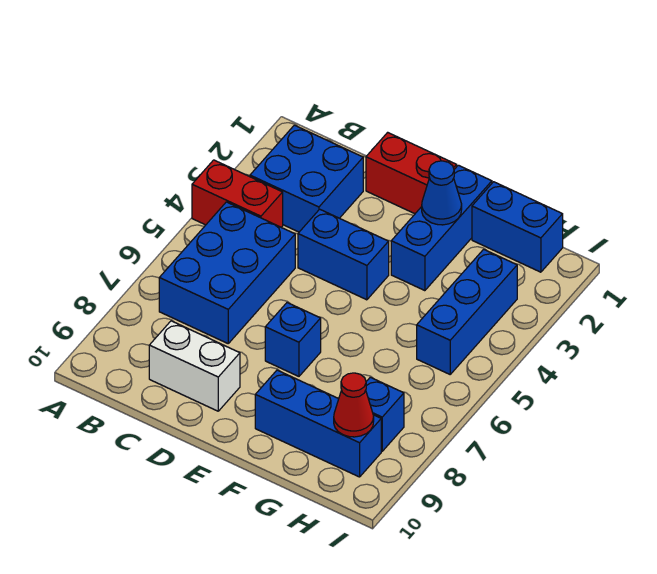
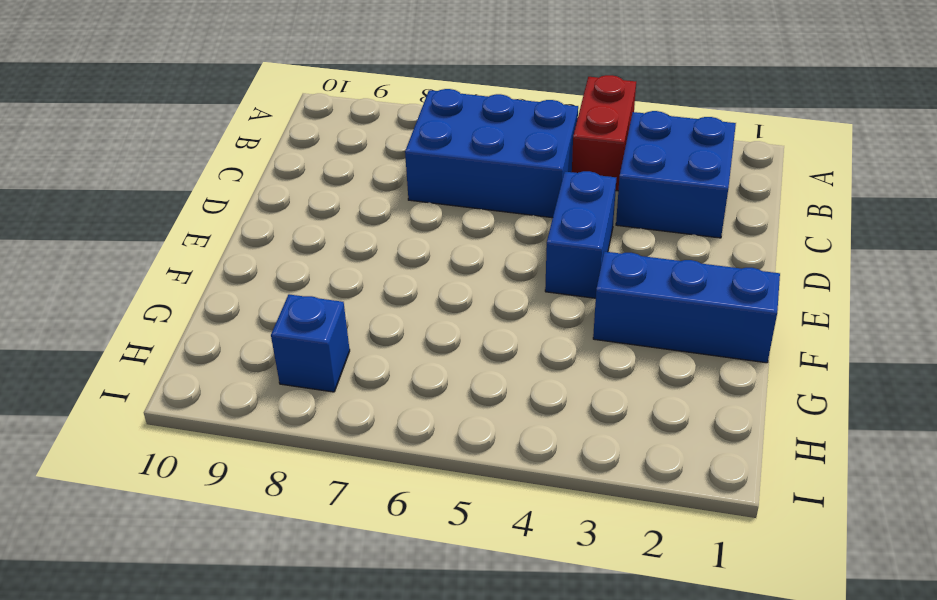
none -> white 1x2 brick [149,321,240,411]
none -> red 1x2 brick [366,132,457,214]
none -> blue 1x1 brick [265,303,321,376]

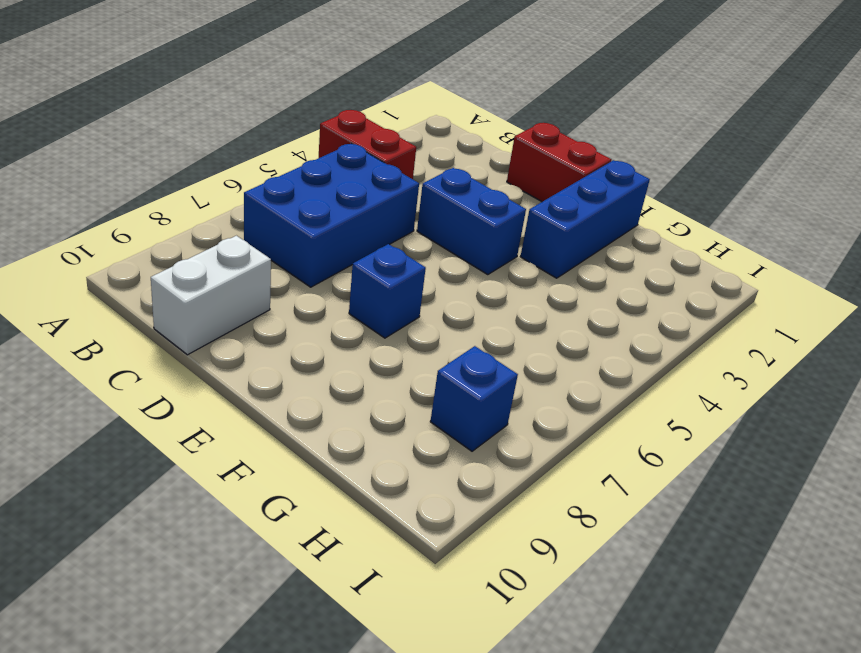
white 1x2 brick [151,236,271,355] -> white 1x2 brick turned to [149,321,240,411]
none -> blue 2x2 brick [250,125,363,232]
none -> blue 1x3 brick [255,370,381,477]
none -> blue 1x2 brick [472,182,563,272]

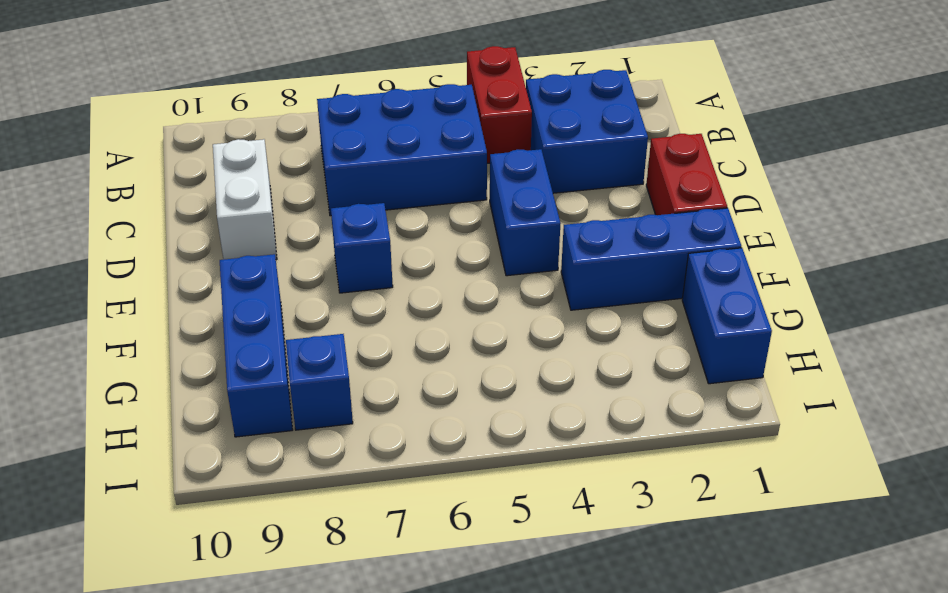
none -> blue 1x3 brick [417,249,517,374]
none -> blue 1x1 cone [422,161,462,225]
none -> red 1x1 cone [334,373,374,437]

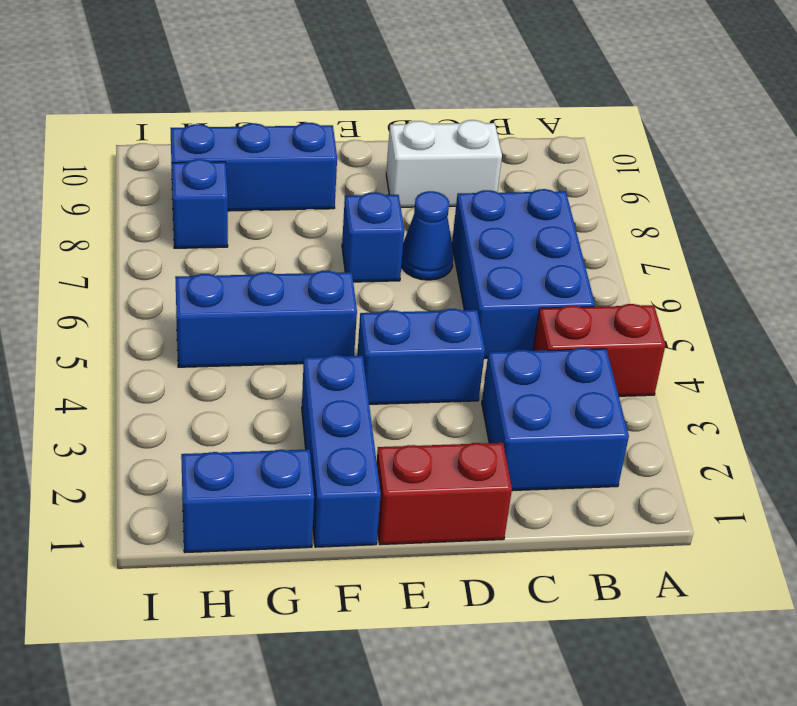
blue 1x1 cone [401,191,454,280] -> blue 1x1 cone moved to [422,161,462,225]
blue 1x3 brick [175,271,357,367] -> blue 1x3 brick turned to [417,249,517,374]
none -> red 1x1 cone [334,373,374,437]

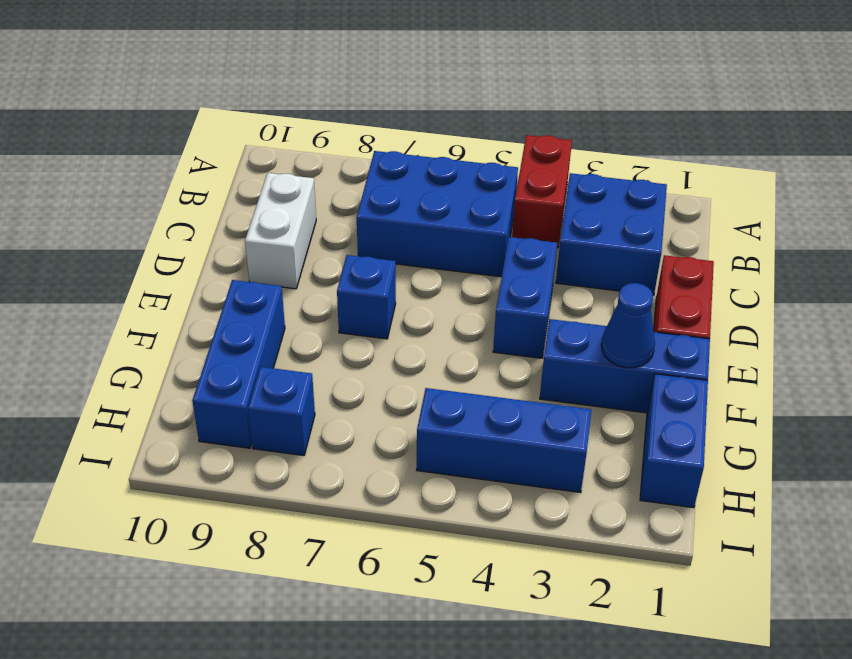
none -> red 1x1 cone [334,373,374,437]

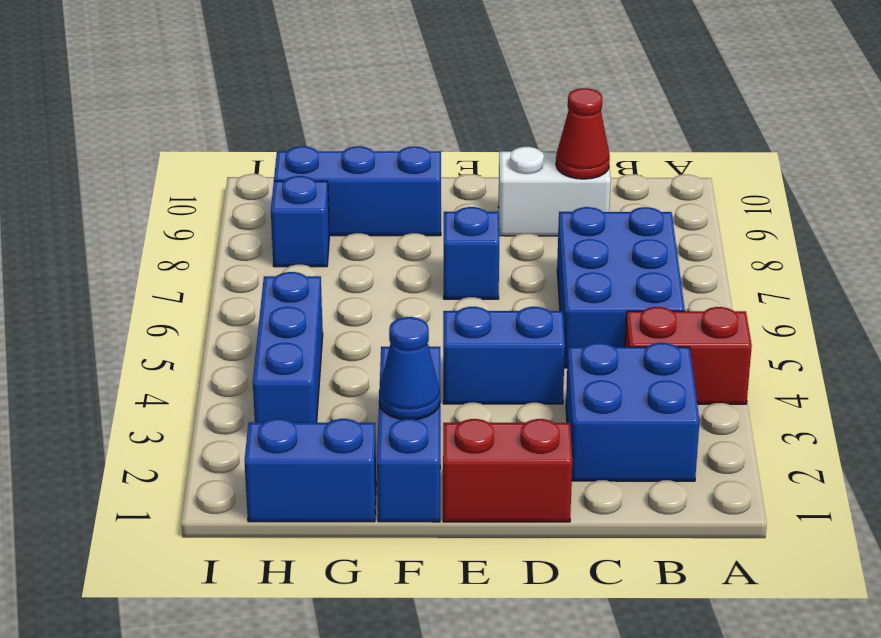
red 1x1 cone [556,88,610,179] -> red 1x1 cone moved to [334,373,374,437]

